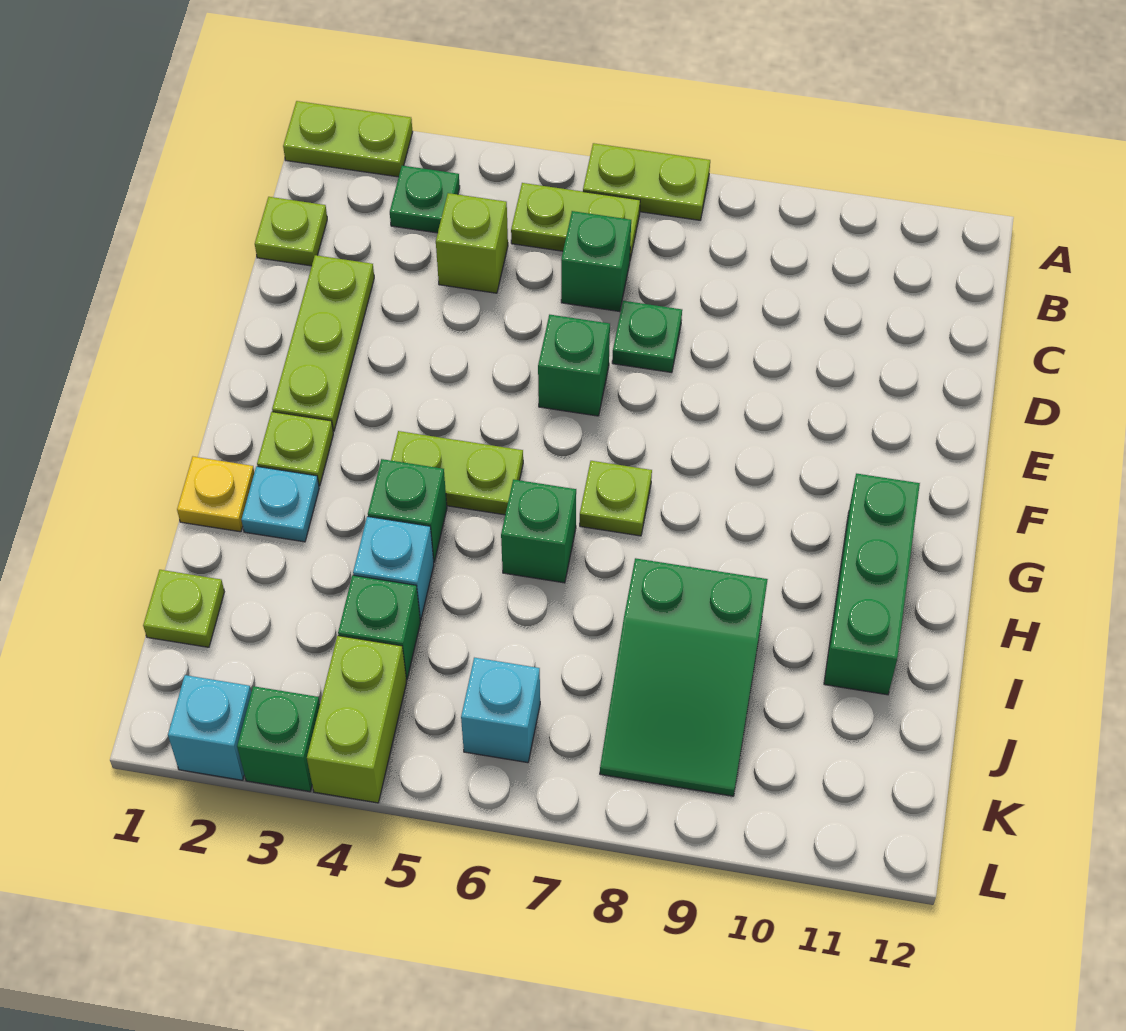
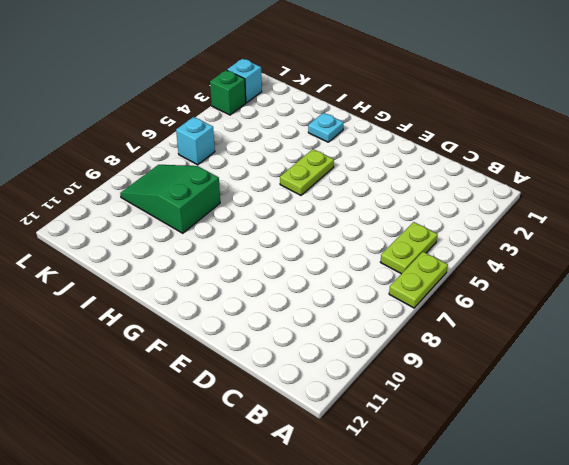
none -> lime 1x2 plate [283,101,413,177]
none -> green 1x1 plate [390,166,460,233]
none -> lime 1x1 plate [255,197,327,266]

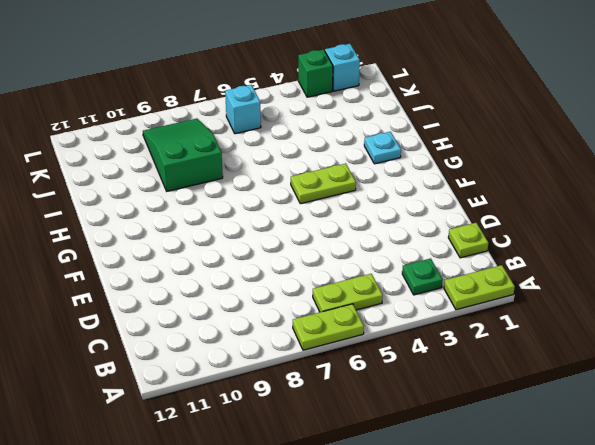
none -> lime 1x1 brick [436,193,508,293]
none -> green 1x1 brick [561,211,631,312]
none -> lime 1x3 plate [272,255,374,431]

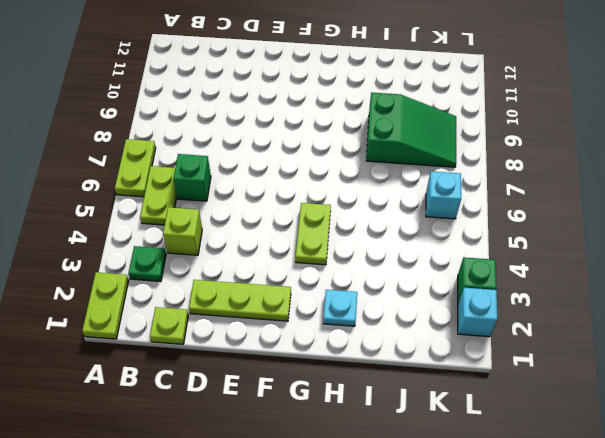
none -> green 1x1 plate [612,301,682,373]
none -> green 1x1 brick [538,315,610,416]
none -> lime 1x1 plate [257,412,333,486]

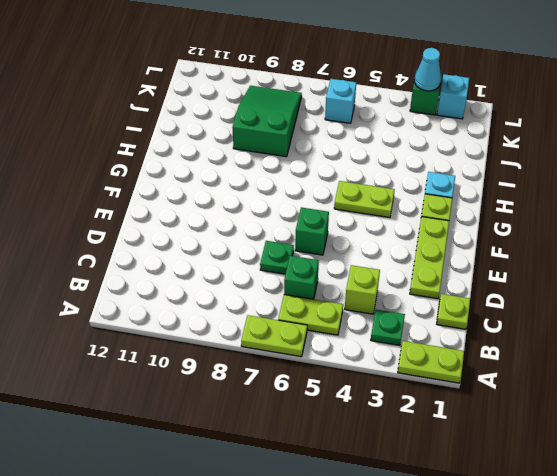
cyan 1x1 cone [414,48,441,91] -> none
none -> lime 1x1 plate [580,461,652,536]
none -> green 1x3 brick [824,474,920,695]
none -> yellow 1x1 plate [177,457,254,532]

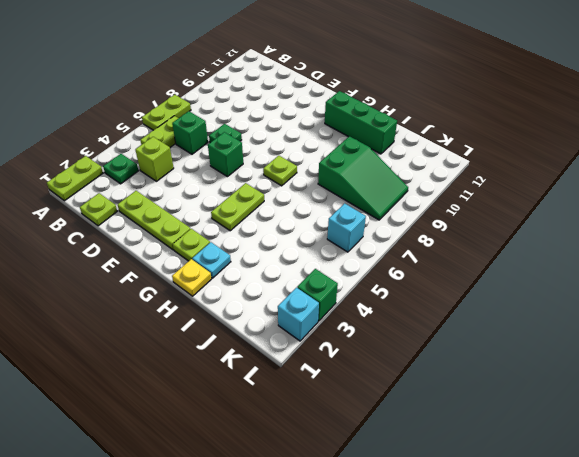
none -> green 1x1 brick [368,459,447,562]
none -> green 1x1 brick [501,479,576,583]
none -> cyan 1x1 brick [353,516,434,620]

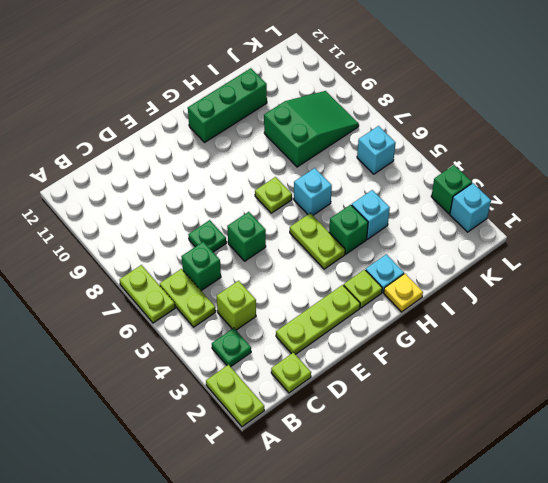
cyan 1x1 brick [294,168,332,215] -> green 1x1 brick [501,479,576,583]
none -> lime 1x1 plate [143,570,224,647]
none -> green 1x1 brick [338,575,420,679]
none -> lime 1x2 brick [307,636,407,803]

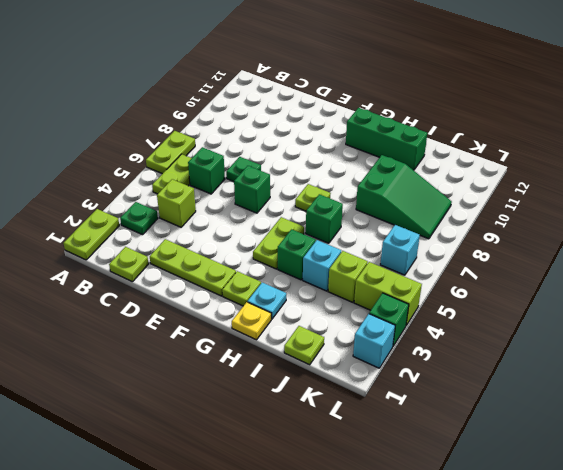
lime 1x1 brick [328,251,368,302] -> green 1x1 brick [338,575,420,679]

